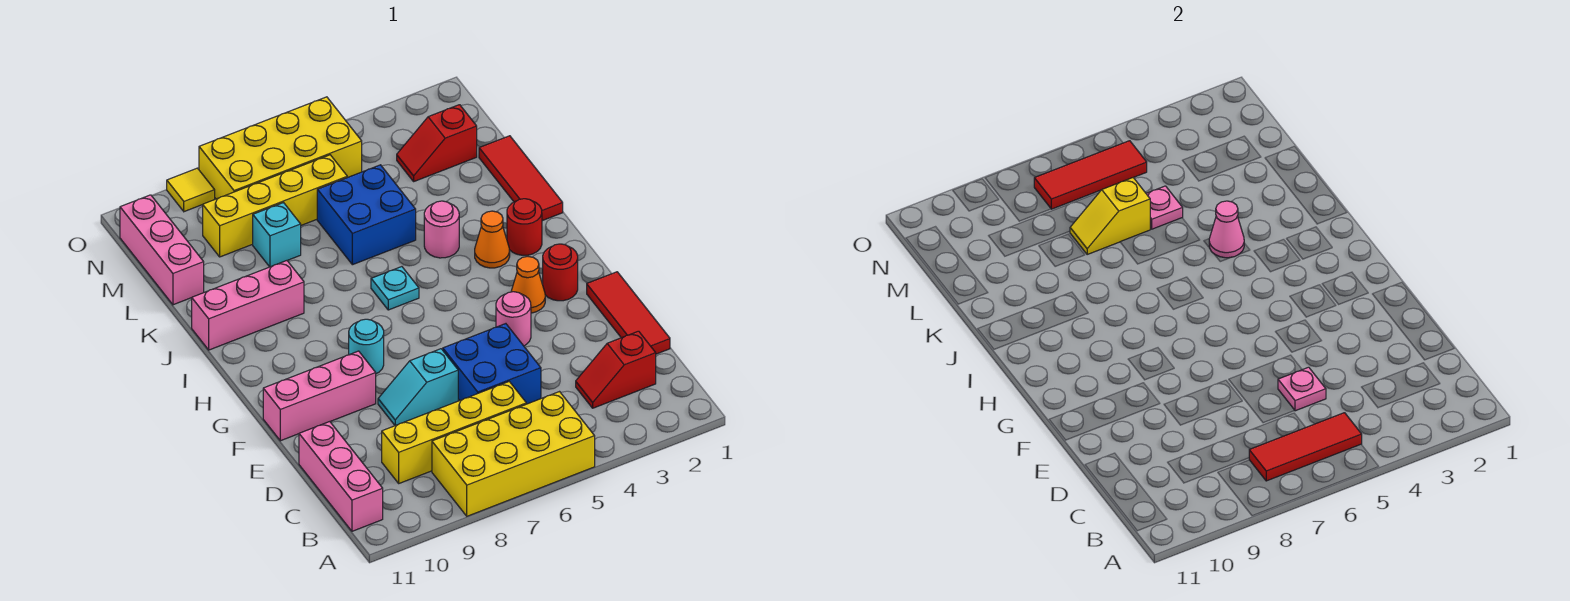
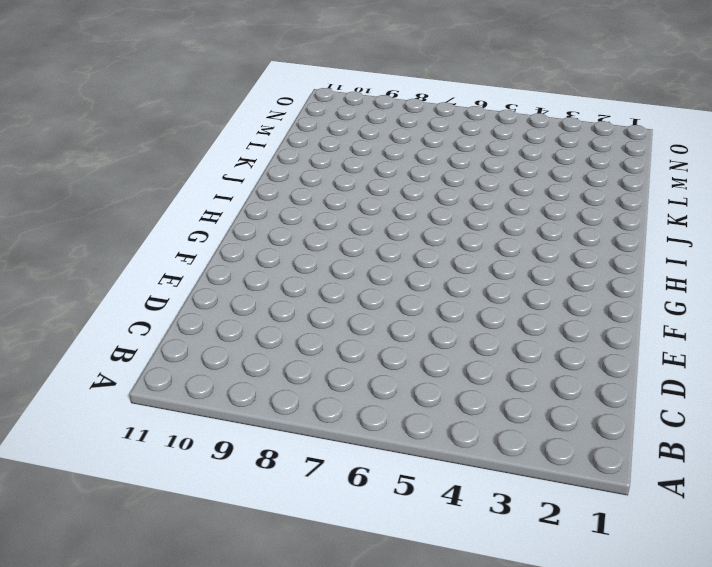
none -> yellow 2x4 brick [432,392,595,516]
none -> pink 1x3 brick [299,422,383,531]
none -> red 1x2 slope [576,331,656,408]
none -> yellow 1x4 brick [382,382,526,483]

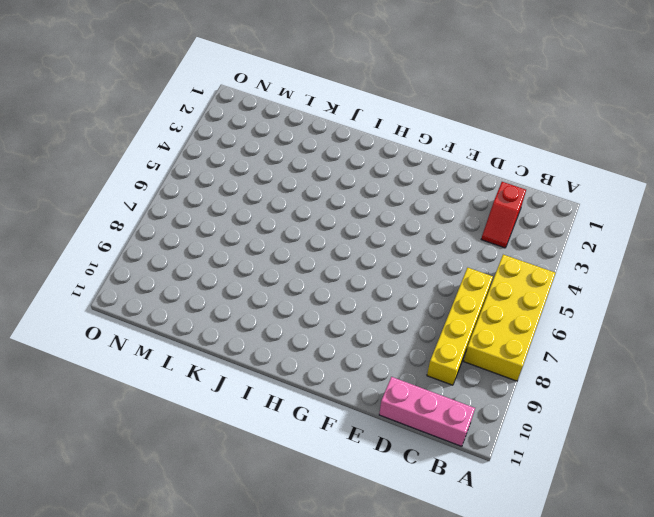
none -> red 1x3 tile [587,272,670,354]
none -> blue 2x2 brick [443,324,541,404]
none -> cyan 1x2 slope [378,349,458,425]
none -> pink 1x1 round brick [496,292,531,346]

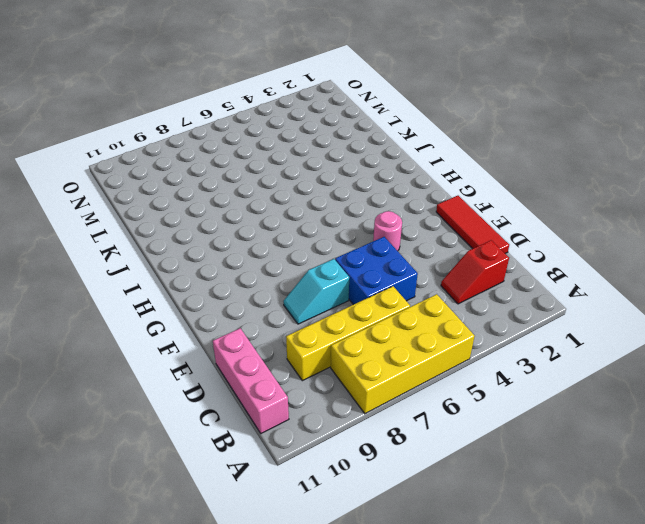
none -> pink 1x3 brick [263,351,376,441]
none -> red 1x1 round brick [543,244,578,301]
none -> orange 1x1 cone [511,257,545,313]
none -> cyan 1x1 round brick [349,319,384,374]

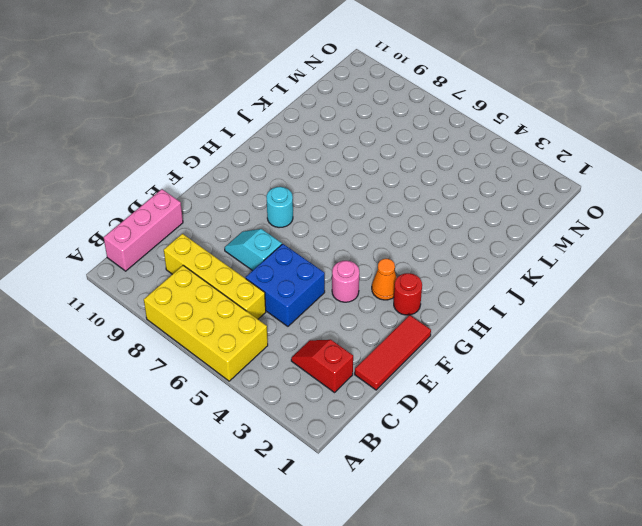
none -> pink 1x3 brick [263,351,376,441]
none -> red 1x1 round brick [507,199,542,255]
none -> orange 1x1 cone [475,211,510,268]
none -> cyan 1x1 plate [371,267,419,310]

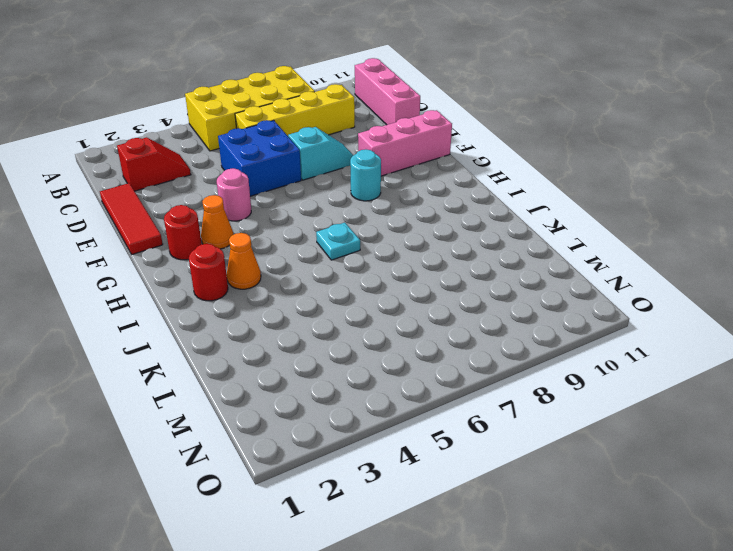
none -> red 1x3 tile [479,136,563,221]
none -> pink 1x1 round brick [424,201,459,258]
none -> pink 1x3 brick [192,261,304,350]
none -> blue 2x2 brick [317,165,416,265]

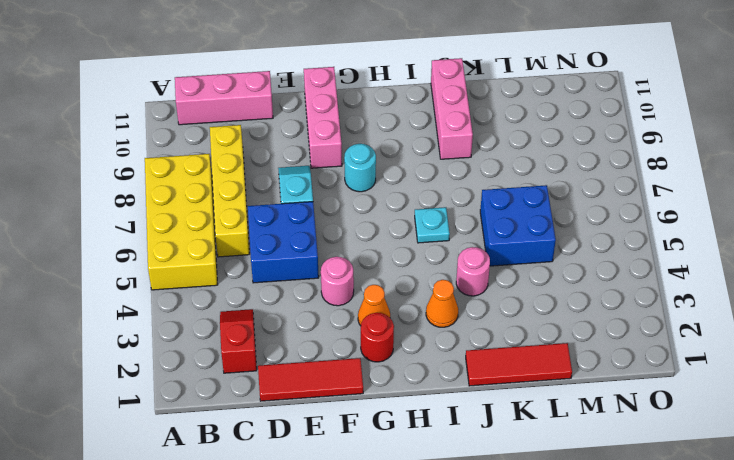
none -> red 1x1 round brick [507,199,542,255]
none -> cyan 1x1 brick [253,203,301,267]
none -> pink 1x3 brick [120,195,204,305]
none -> red 1x2 slope [397,105,477,181]

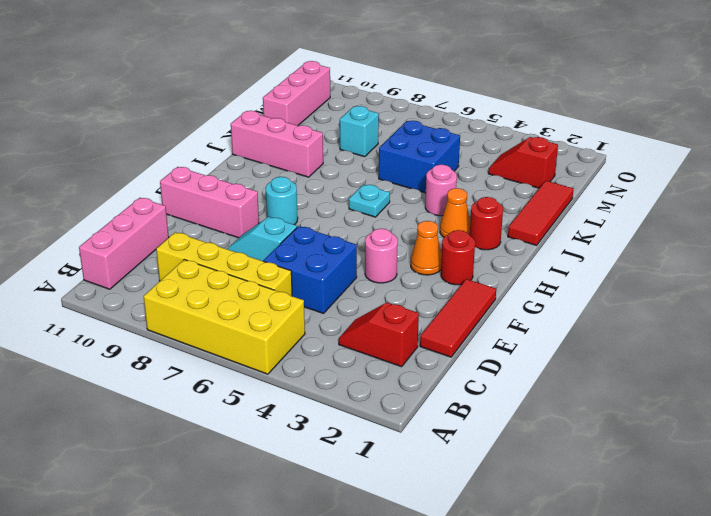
none -> yellow 1x4 brick [203,155,347,257]
none -> yellow 2x4 brick [199,97,362,199]
none -> yellow 1x1 tile [167,168,215,212]
none -> red 1x3 tile [1249,413,1362,481]

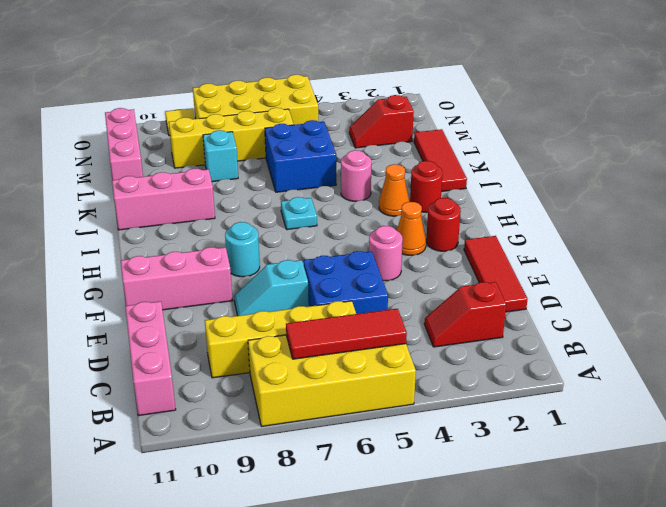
none -> pink 1x1 plate [1278,367,1326,411]
none -> pink 1x1 cone [1209,201,1244,258]
none -> pink 1x1 plate [1146,186,1183,229]
none -> yellow 1x2 slope [1070,178,1150,254]

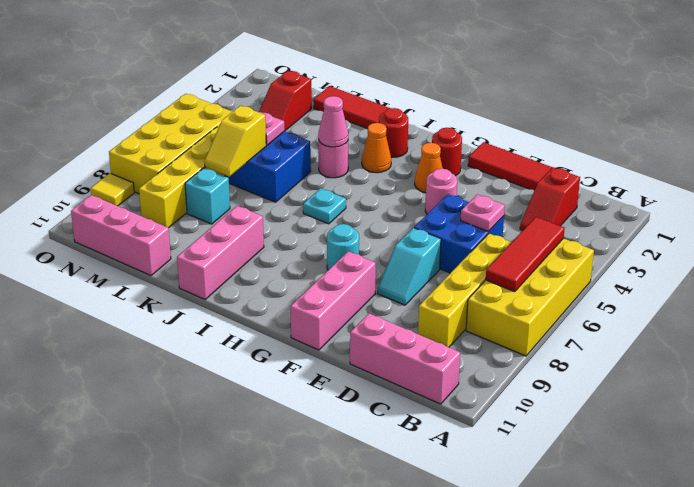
none -> red 1x3 tile [1034,141,1147,209]

